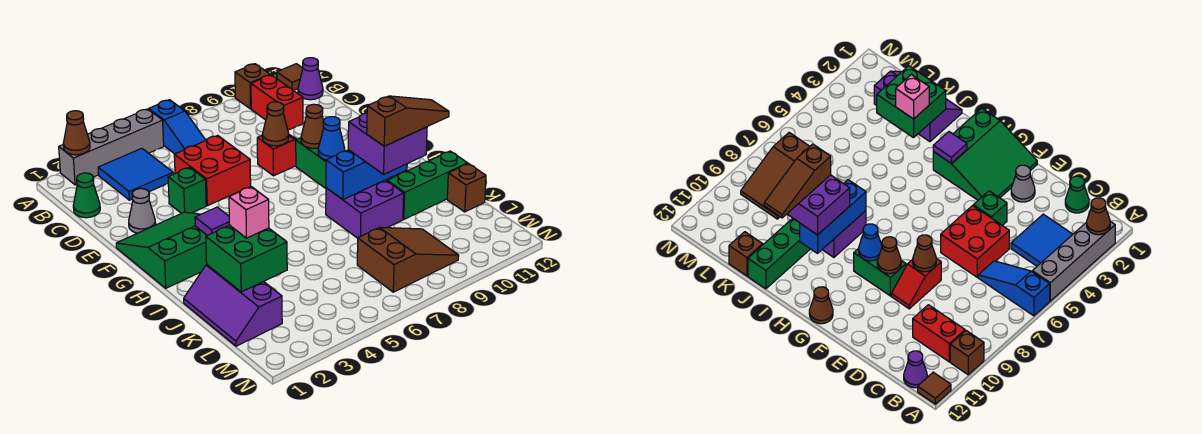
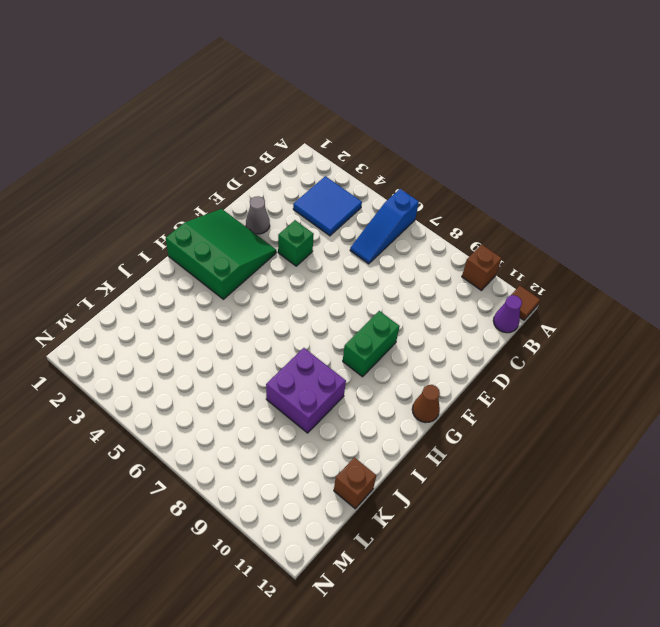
none -> grey 1x4 brick [59,109,164,185]
none -> red 1x2 brick [251,75,303,130]
none -> green 1x1 cone [73,173,100,218]
none -> red 2x2 brick [174,135,251,206]

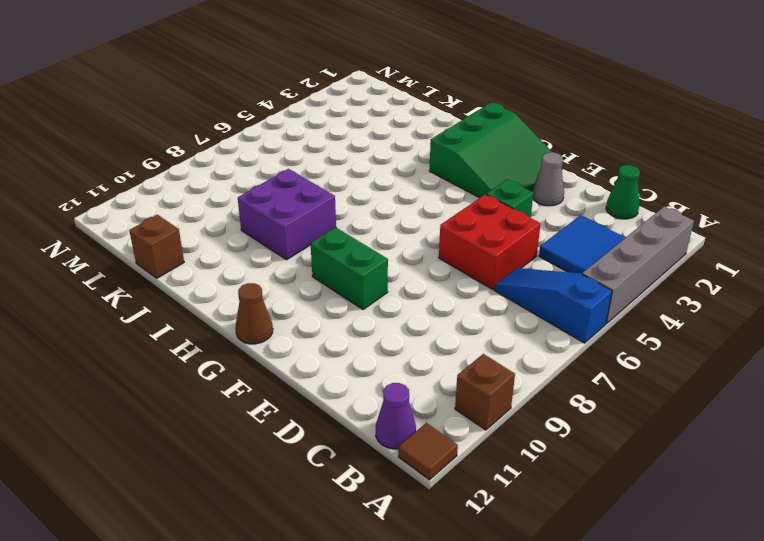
none -> red 1x2 brick [251,75,303,130]
none -> red 1x2 slope [257,135,297,176]
none -> purple 2x3 slope [184,265,282,346]
none -> green 1x3 brick [387,151,468,219]

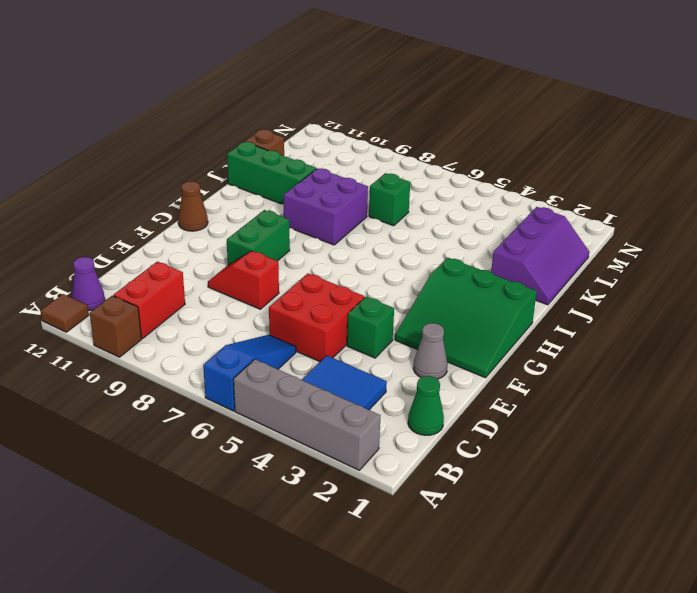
green 1x1 brick [369,173,410,226] -> none
none -> brown 2x3 slope [357,227,459,292]
none -> brown 1x1 cone [63,111,90,155]
none -> brown 1x1 cone [262,102,289,146]
none -> brown 1x1 cone [301,104,324,148]

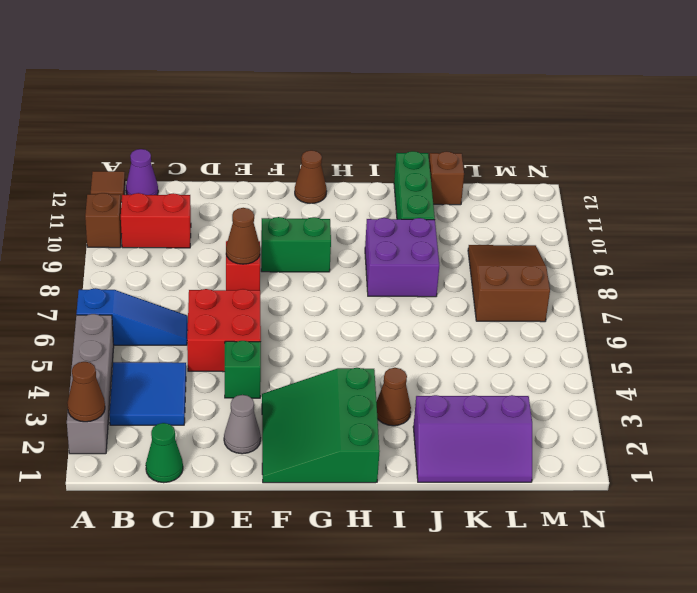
brown 1x1 cone [376,368,411,426] -> brown 1x1 cone moved to [301,104,324,148]
none -> blue 1x1 cone [318,117,345,160]
none -> purple 1x1 tile [195,207,229,236]
none -> blue 1x3 brick [326,150,407,200]
none -> green 2x2 brick [206,225,287,292]

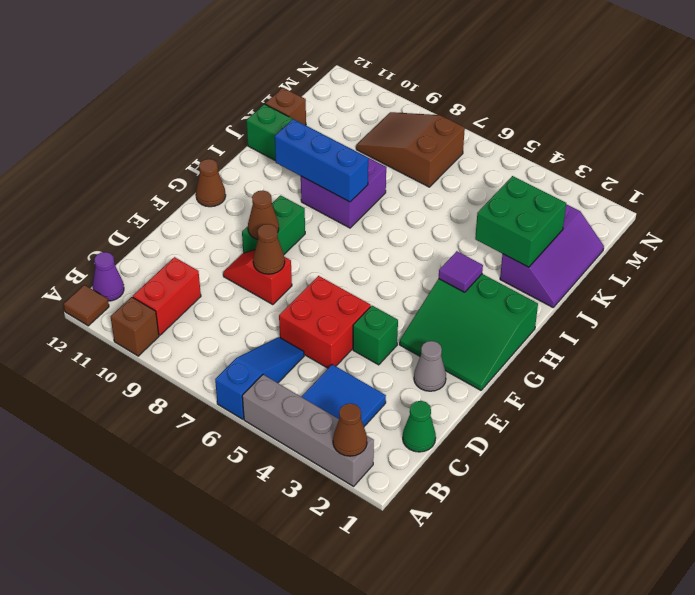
none -> blue 1x1 cone [318,117,345,160]
none -> purple 2x2 brick [348,113,427,174]
none -> pink 1x1 brick [229,187,269,238]
none -> brown 1x3 slope [367,96,449,146]

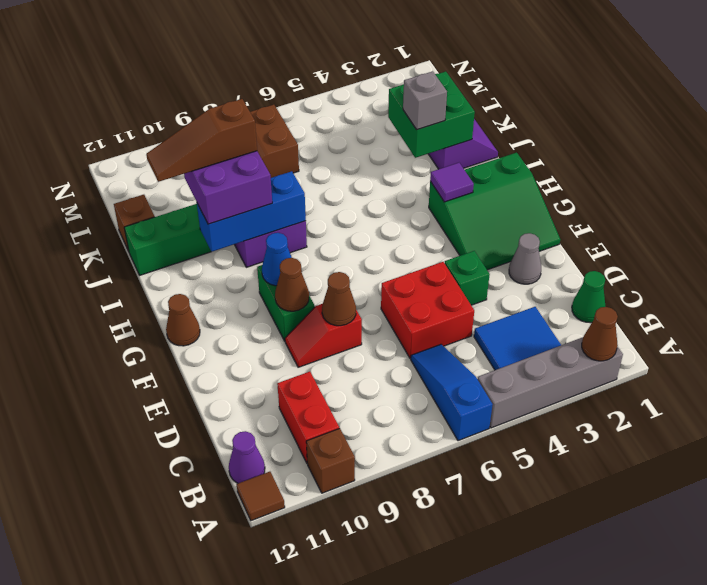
grey 1x1 brick [403,71,447,130] -> pink 1x1 brick [229,187,269,238]

